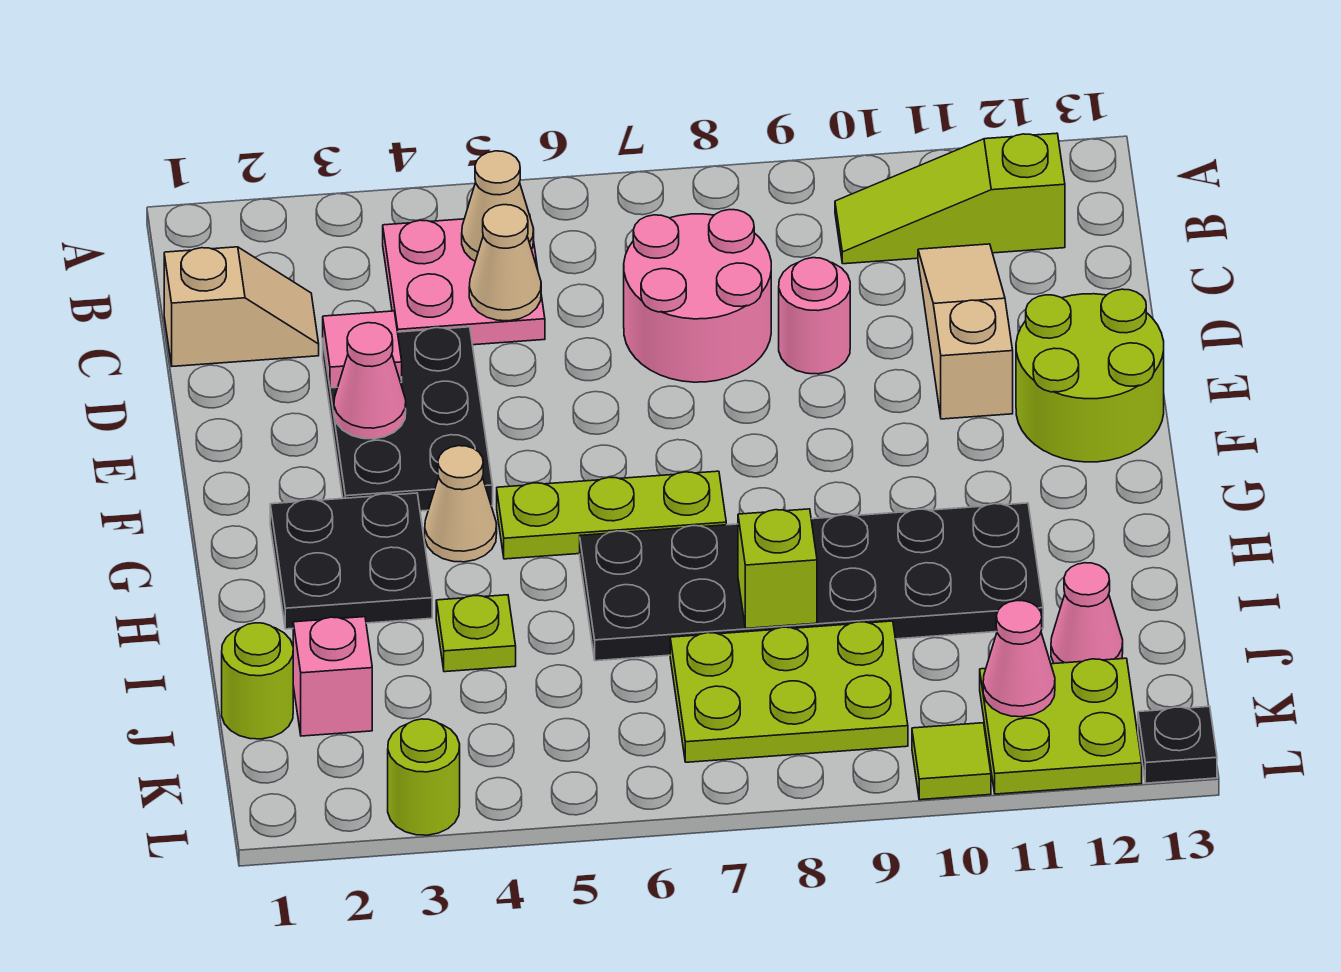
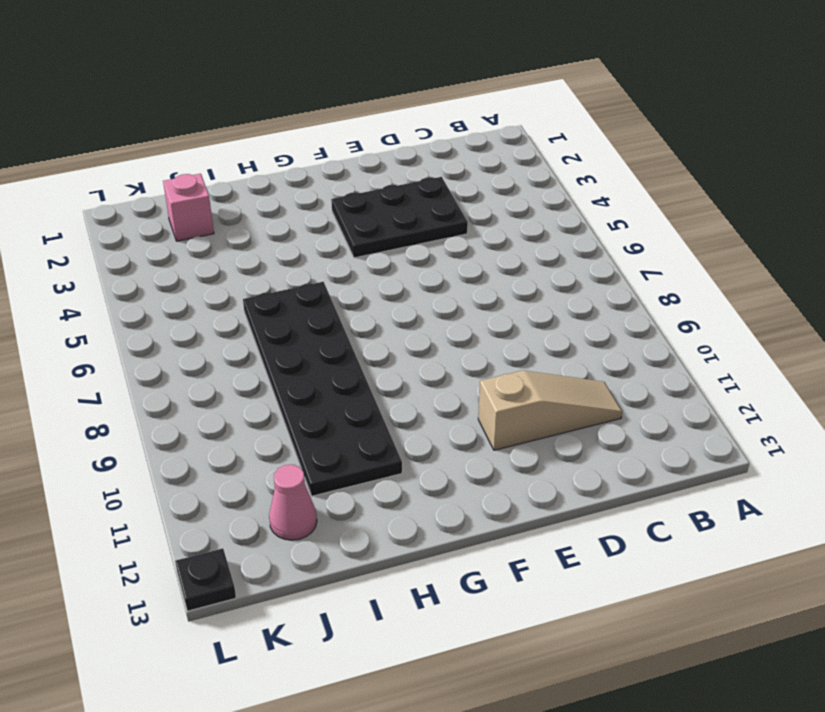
none -> pink 2x2 plate [383,214,545,345]
none -> lime 1x3 slope [835,133,1065,264]
none -> tan 1x2 slope [164,247,319,366]

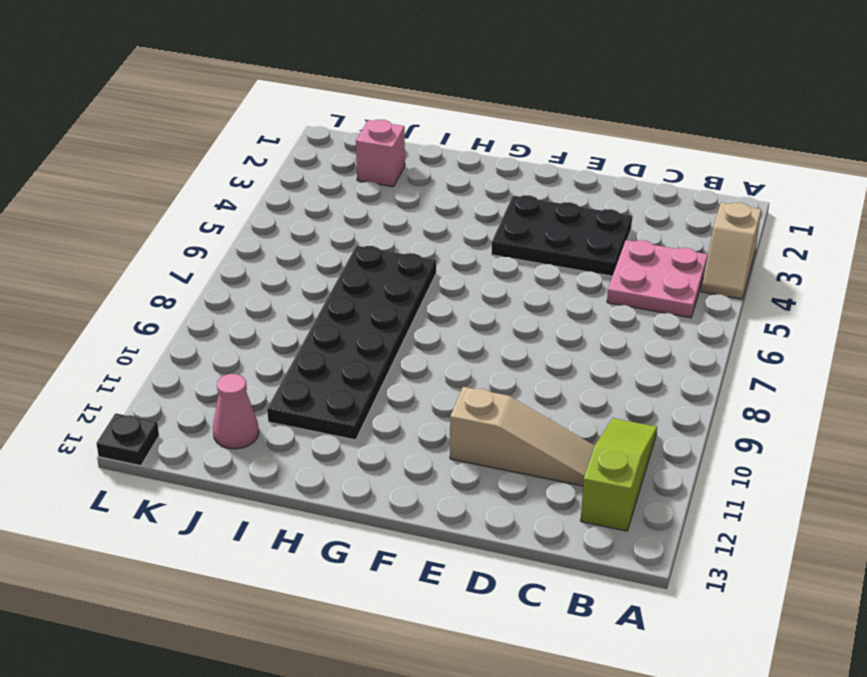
tan 1x2 slope [701,203,761,299] -> tan 1x2 slope moved to [164,247,319,366]
none -> pink 2x2 round brick [624,210,771,382]
none -> pink 1x1 round brick [779,258,850,374]
none -> lime 2x2 round brick [1016,289,1164,462]

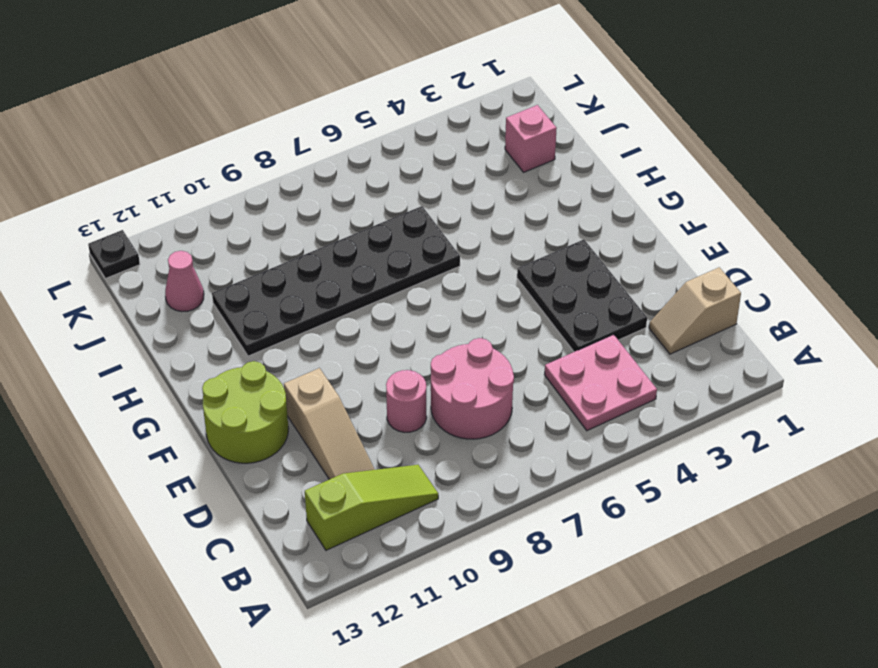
none -> black 2x2 plate [270,493,432,629]
none -> tan 1x1 cone [425,446,497,562]
none -> lime 1x3 plate [497,471,726,559]

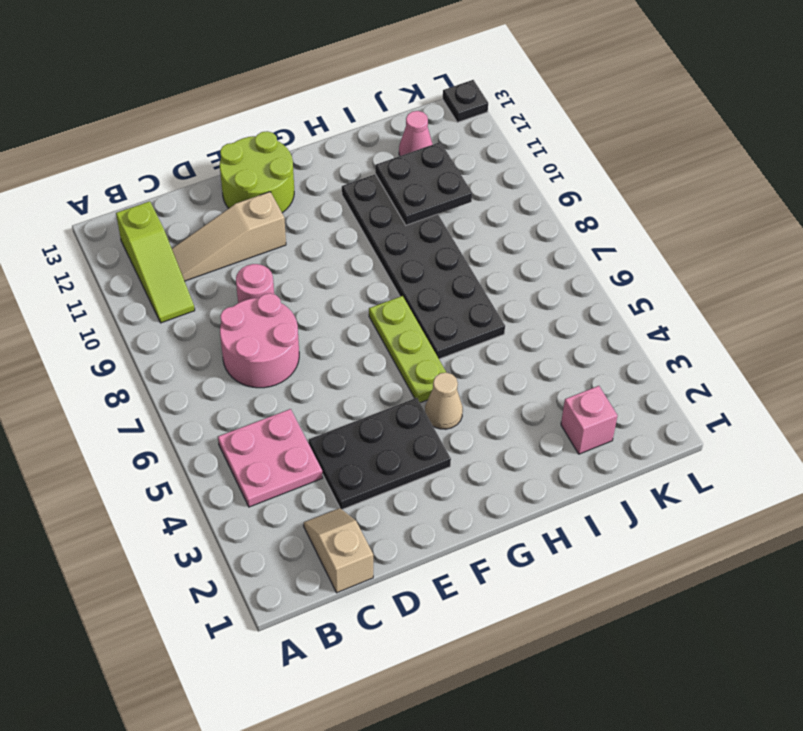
black 2x2 plate [375,142,472,225] -> black 2x2 plate moved to [270,493,432,629]
none -> lime 1x1 plate [436,595,516,672]
none -> lime 1x1 round brick [222,623,293,739]
none -> lime 2x3 plate [670,621,908,762]

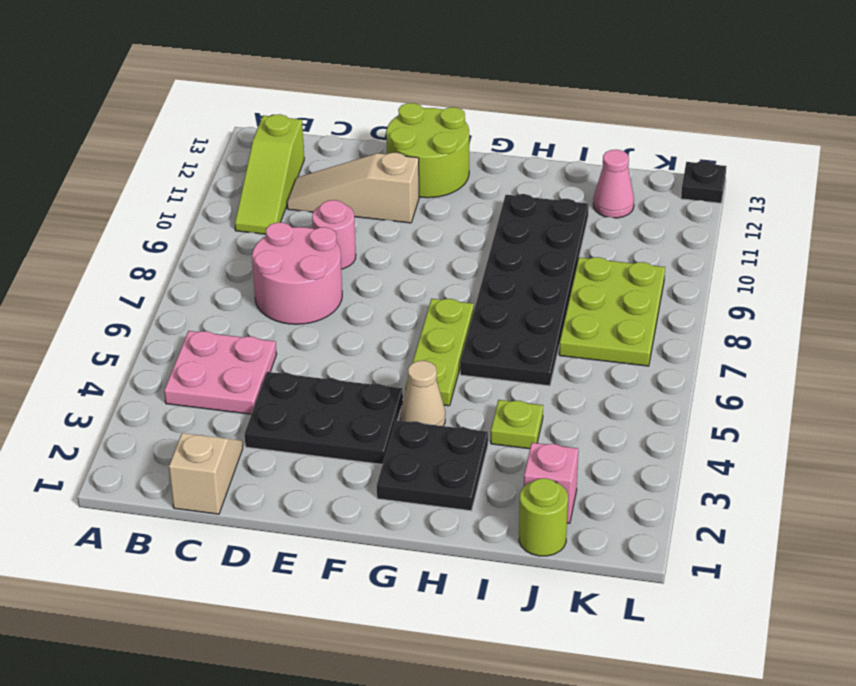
none -> lime 2x2 plate [980,658,1142,794]
none -> lime 1x1 round brick [388,719,460,835]
none -> lime 1x1 tile [912,723,991,800]

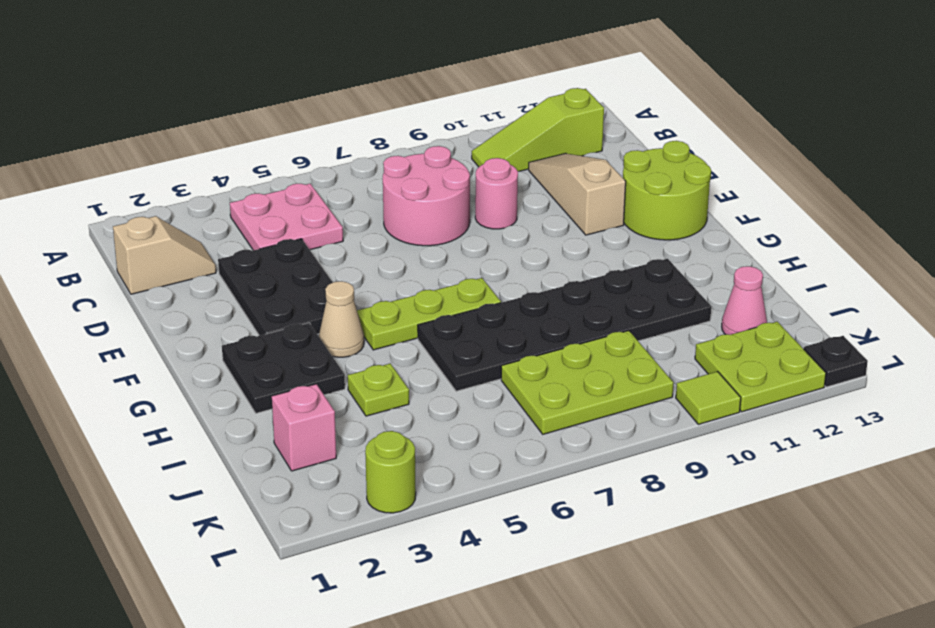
none -> lime 1x1 round brick [222,623,293,739]
none -> tan 1x1 cone [462,151,534,261]
none -> tan 1x1 cone [469,205,541,321]

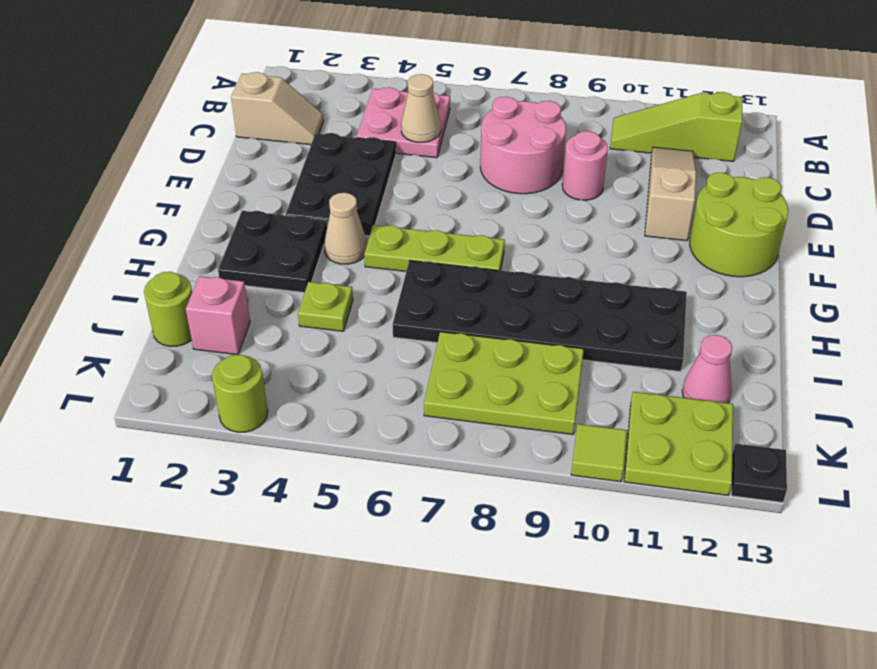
none -> tan 1x1 cone [462,151,534,261]
none -> pink 1x1 tile [323,311,402,388]
none -> pink 1x1 cone [334,323,406,439]

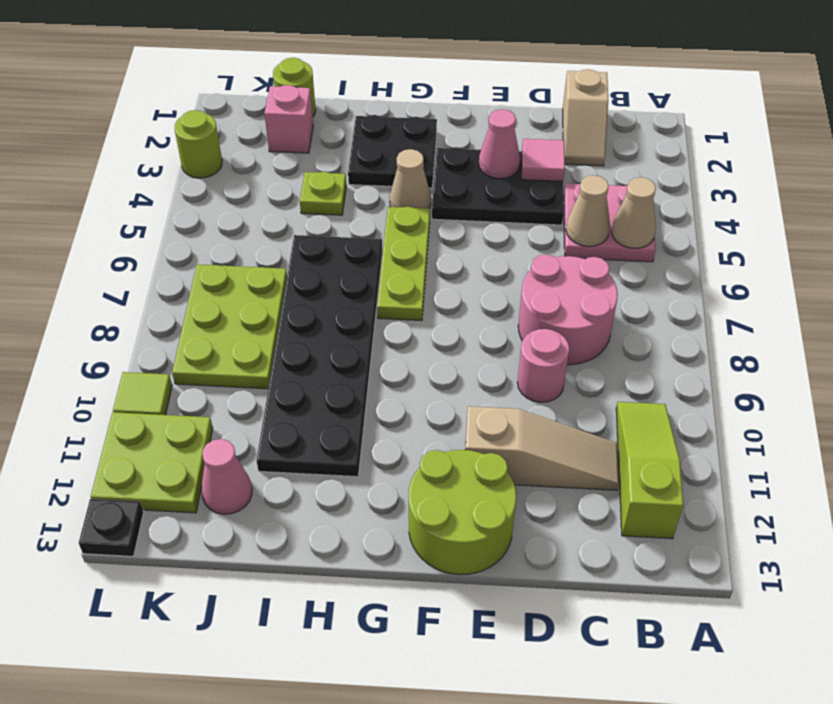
none -> lime 1x1 brick [738,509,817,628]
none -> pink 1x1 cone [983,601,1055,717]

